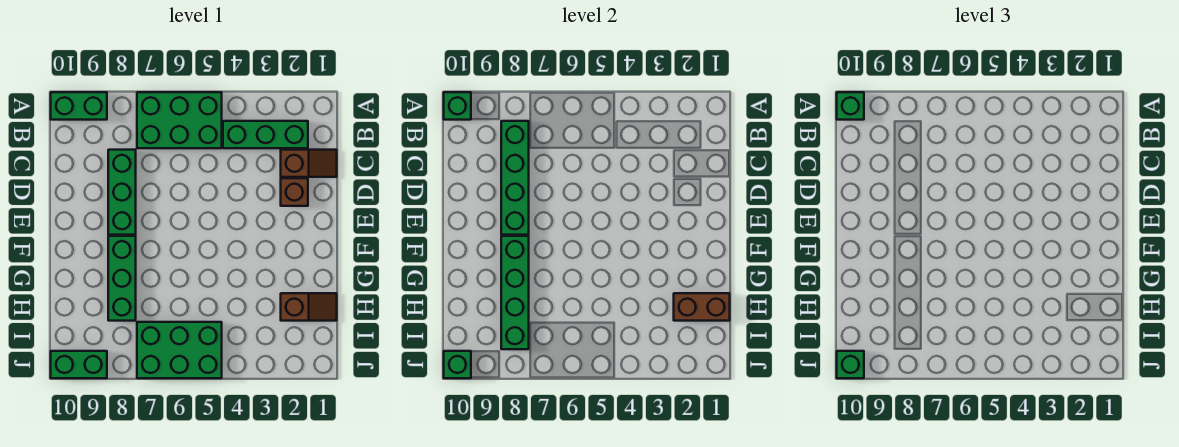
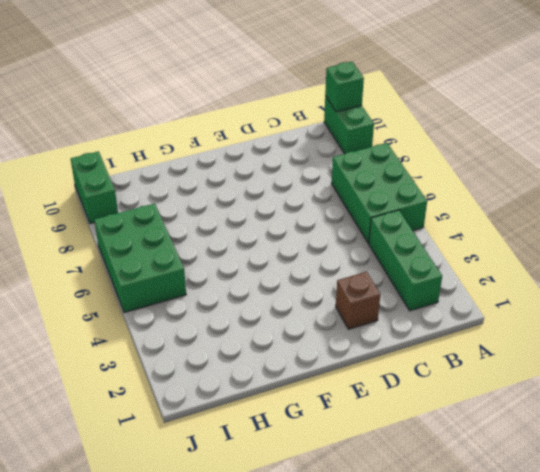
none -> brown 1x2 slope [281,150,337,177]
none -> green 1x3 brick [108,150,136,235]
none -> green 1x3 brick [108,236,136,321]

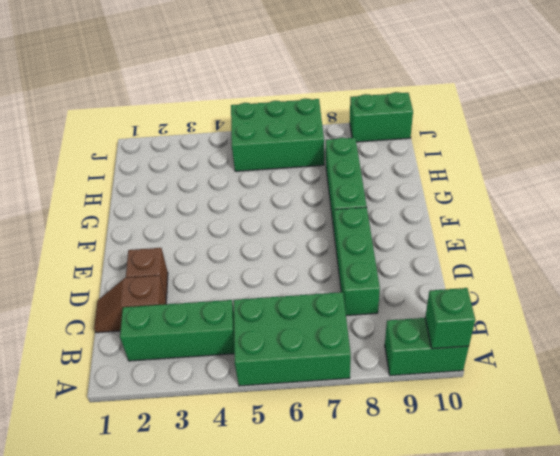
none -> brown 1x2 slope [281,293,337,321]
none -> green 1x4 brick [501,121,529,235]
none -> green 1x4 brick [501,236,529,349]

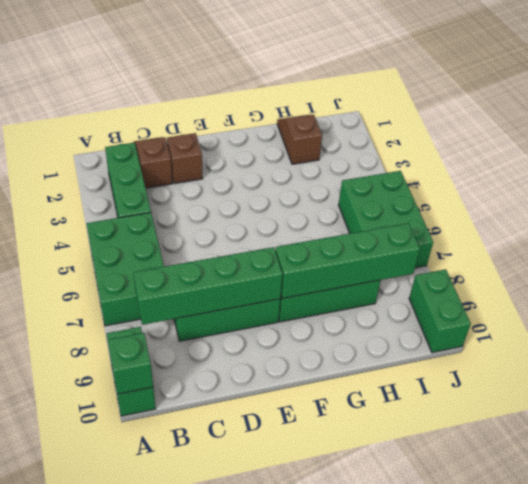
none -> brown 1x2 brick [674,293,730,321]
none -> green 1x1 brick [444,351,471,378]
none -> green 1x1 brick [837,92,864,120]

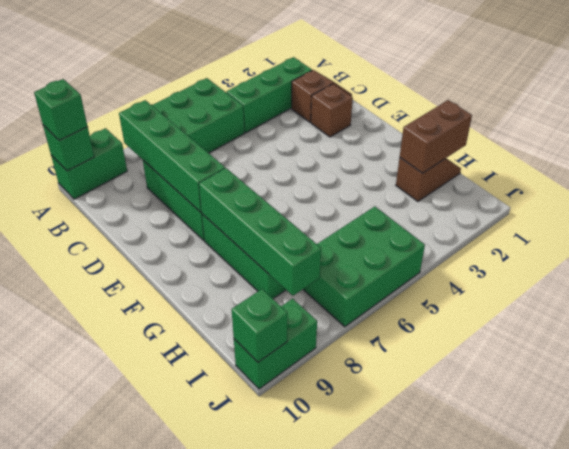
none -> green 1x1 brick [837,351,864,378]

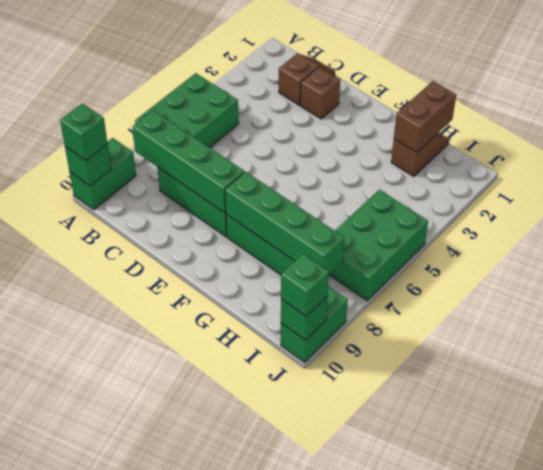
none -> green 1x3 brick [223,121,308,148]

